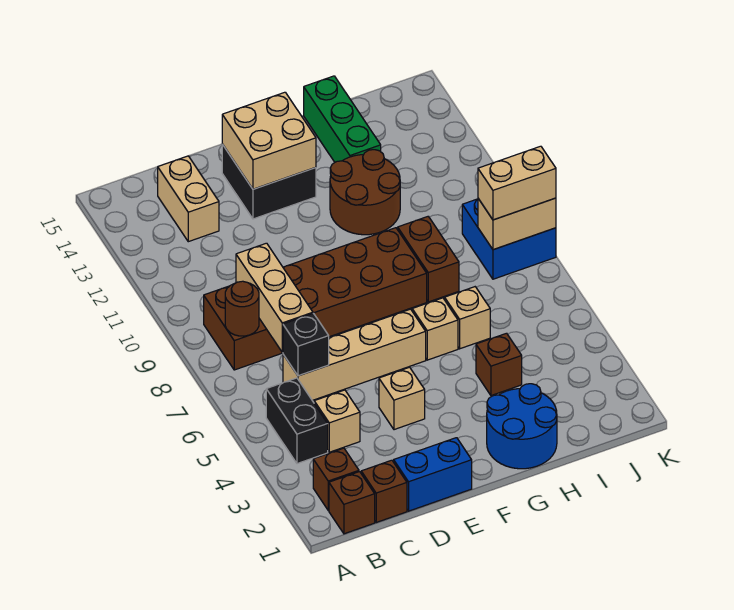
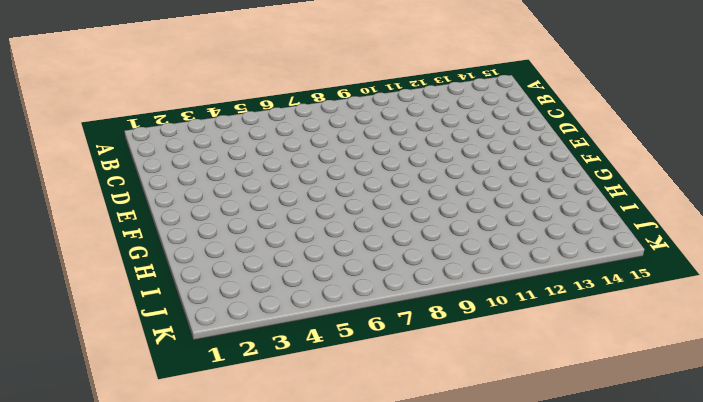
none -> brown 1x1 brick [329,472,375,534]
none -> brown 1x1 brick [313,448,359,510]
none -> black 1x2 brick [266,378,328,464]

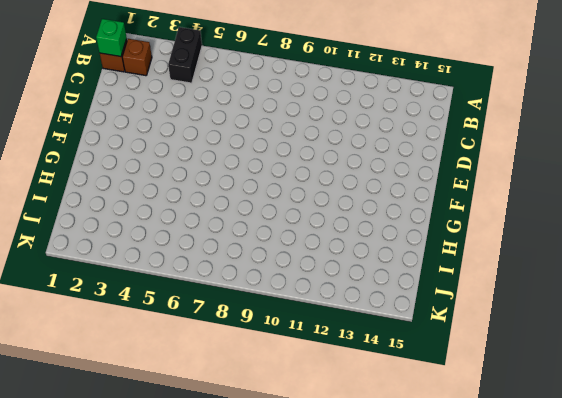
black 1x2 brick [168,27,202,83] -> black 1x2 brick turned to [266,378,328,464]
green 1x1 brick [96,19,127,57] -> none
none -> brown 2x6 brick [204,228,427,370]
none -> brown 1x1 brick [361,460,407,522]
none -> tan 1x1 brick [314,390,360,452]

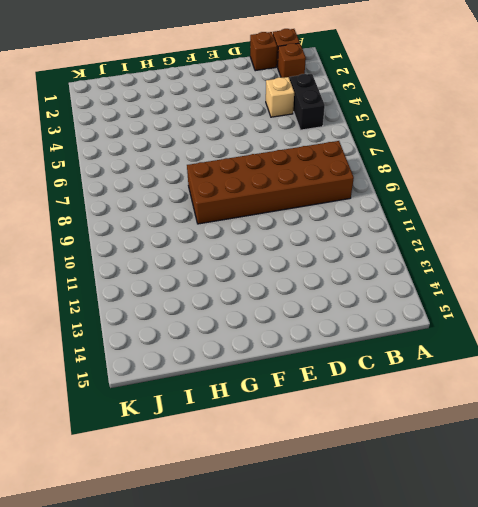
none -> tan 1x4 brick [283,309,426,400]
none -> tan 1x2 brick [158,156,219,242]
none -> blue 1x2 brick [394,438,472,511]

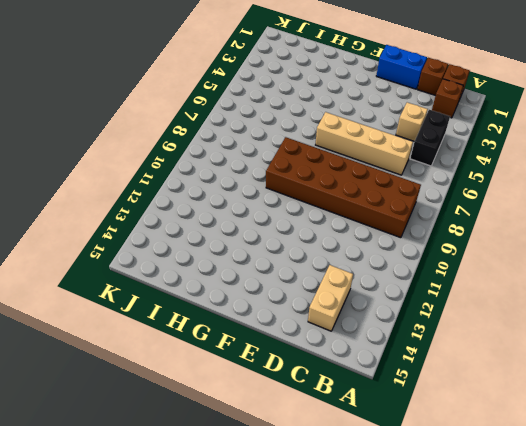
none -> tan 1x1 brick [379,367,425,430]
none -> black 2x2 brick [222,144,316,219]
none -> blue 2x2 round brick [487,384,557,469]

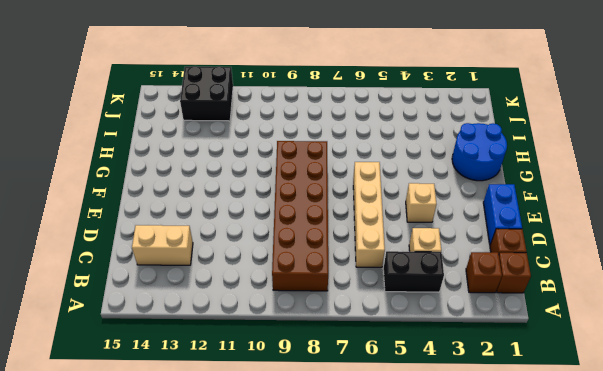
black 2x2 brick [180,66,233,121] -> black 2x2 brick moved to [222,144,316,219]
none -> tan 1x1 brick [412,298,458,360]
none -> brown 2x2 round brick [330,150,400,235]
none -> brown 1x1 brick [476,333,522,396]

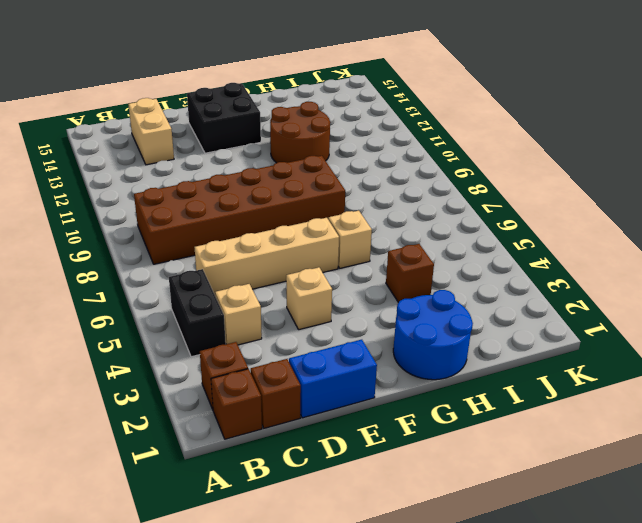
none -> tan 1x1 brick [445,287,490,349]
none -> brown 1x2 brick [398,217,459,302]
none -> green 1x3 brick [304,76,381,162]

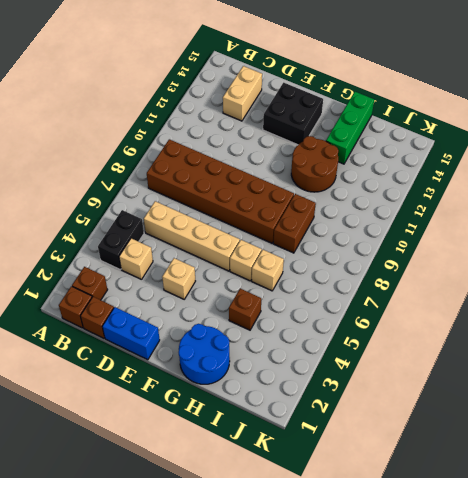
none -> blue 2x2 brick [462,199,556,279]
none -> brown 1x1 round brick [225,281,259,336]
none -> black 1x1 brick [283,314,329,376]

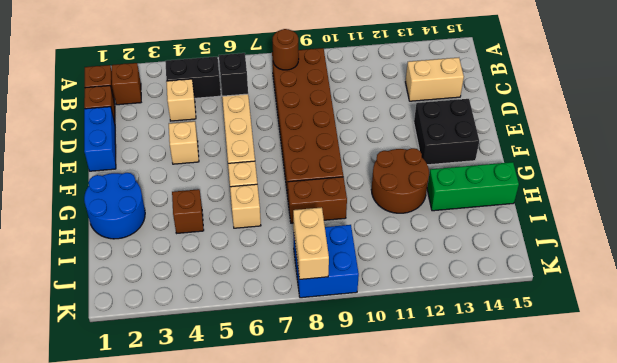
none -> tan 1x3 brick [236,243,313,352]
none -> tan 2x2 brick [222,92,316,189]
none -> tan 1x2 brick [478,146,556,220]

